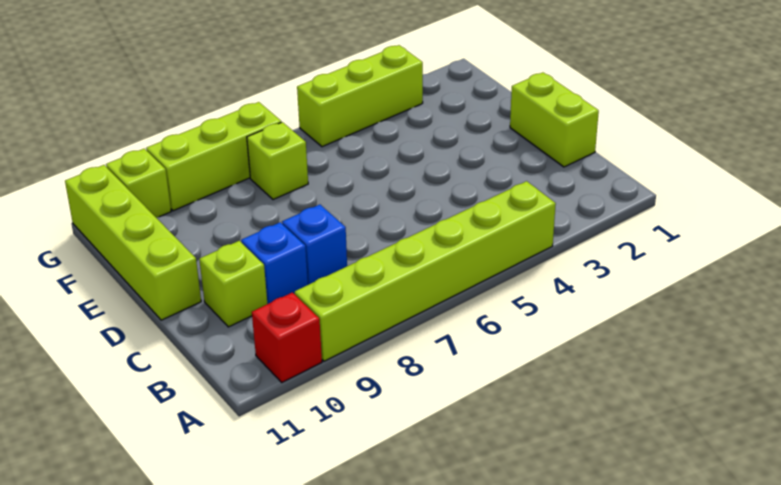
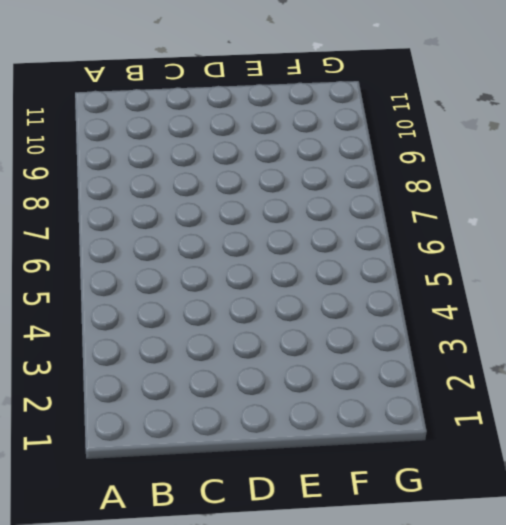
none -> lime 1x6 brick [295,181,556,361]
none -> red 1x1 brick [252,292,322,382]

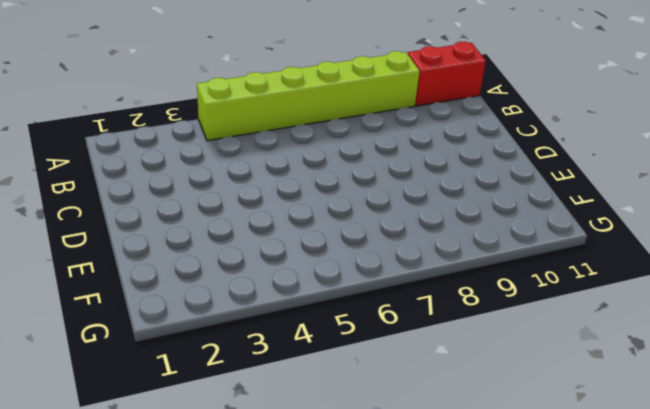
red 1x2 brick [408,42,486,106] -> red 1x1 brick [252,292,322,382]
none -> lime 1x2 brick [510,72,599,167]
none -> blue 1x1 brick [282,205,347,285]

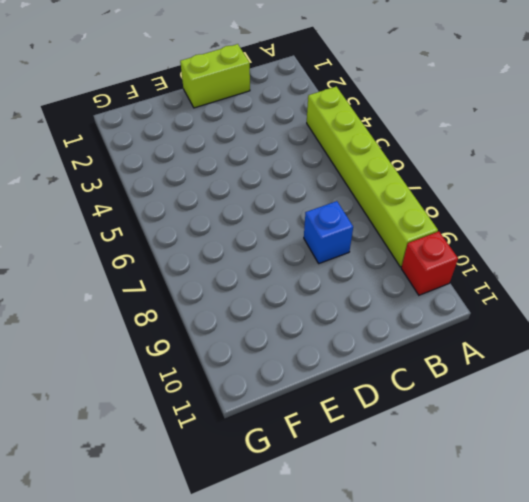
none -> blue 1x1 brick [241,222,308,304]
none -> lime 1x1 brick [199,241,267,327]

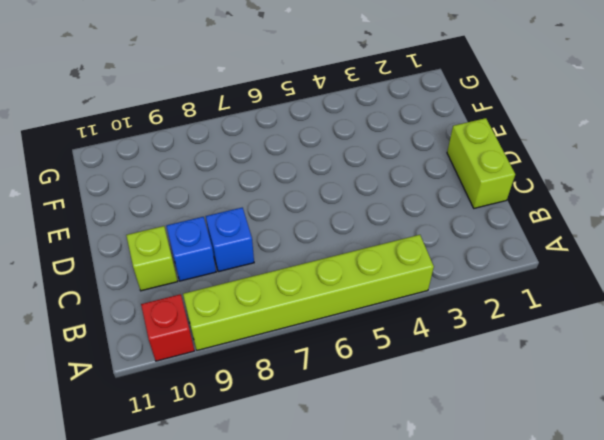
none -> lime 1x4 brick [65,165,201,320]
none -> lime 1x1 brick [247,122,308,200]

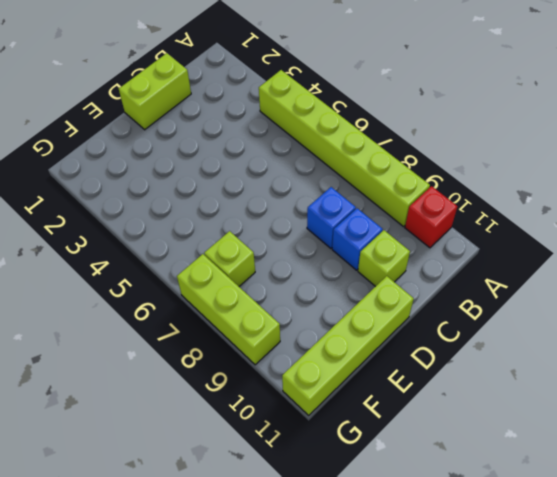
none -> lime 1x3 brick [297,45,423,147]
none -> lime 1x1 brick [106,149,171,218]

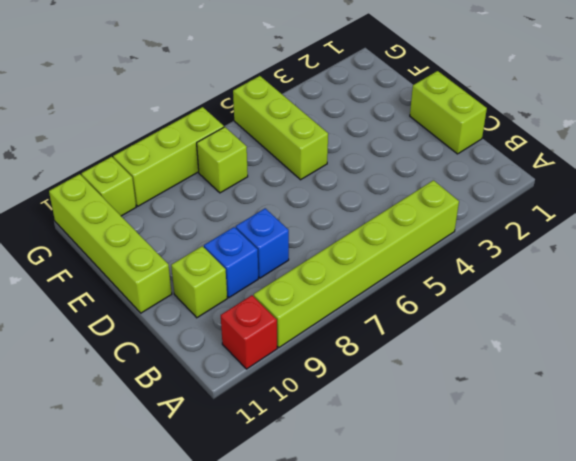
lime 1x3 brick [233,76,328,180] -> lime 1x3 brick turned to [297,45,423,147]

